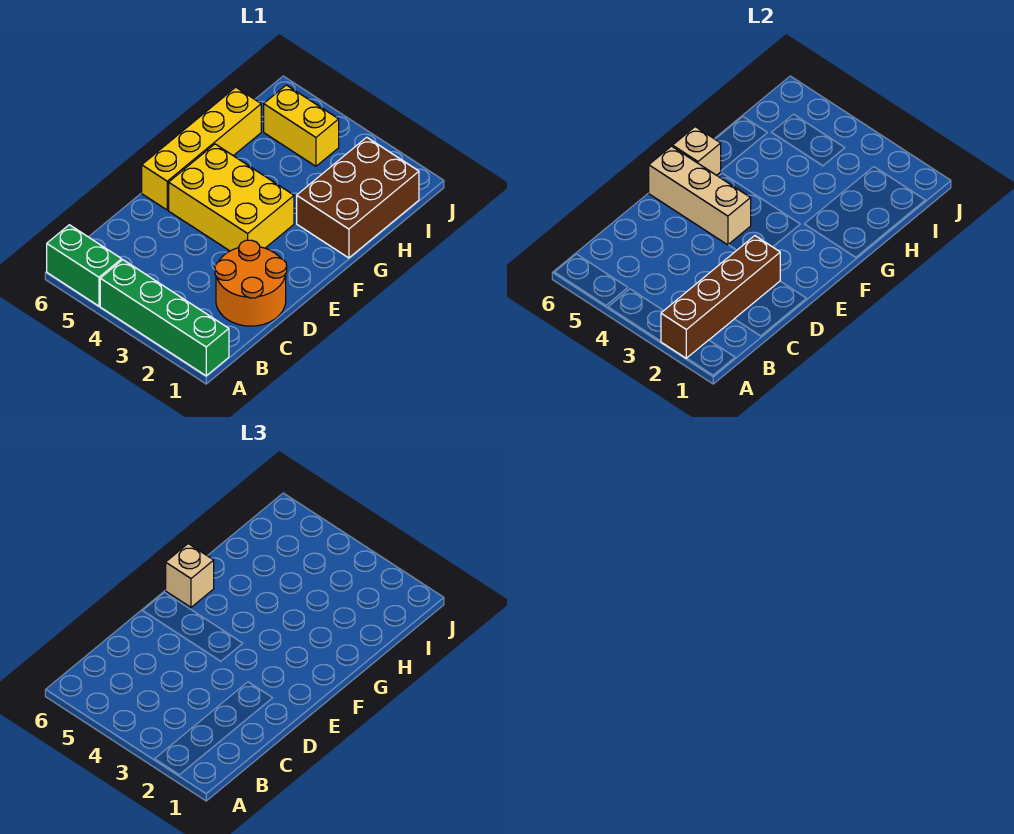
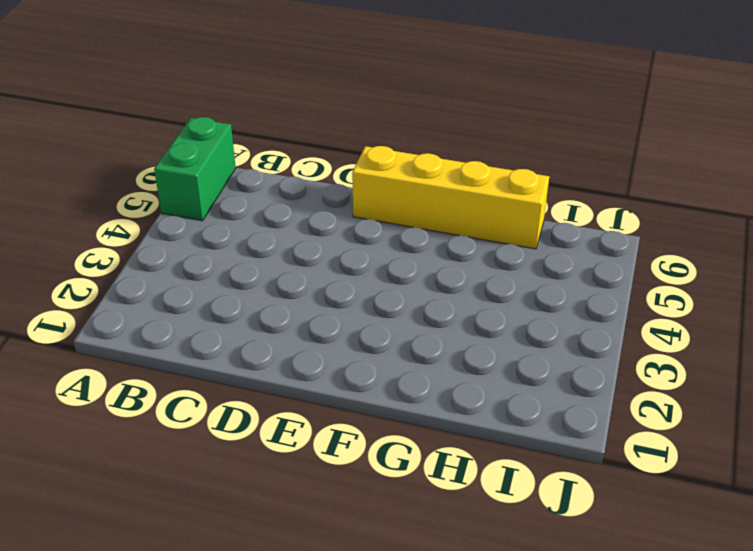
none -> green 1x4 brick [100,260,229,376]
none -> orange 2x2 round brick [215,240,287,326]

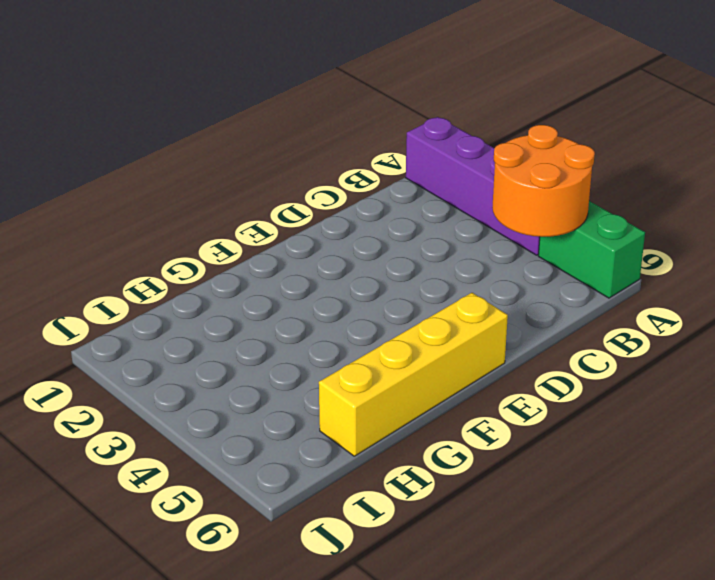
purple 1x4 brick [406,117,540,255] -> green 1x4 brick [100,260,229,376]
orange 2x2 round brick [492,125,595,237] -> orange 2x2 round brick moved to [215,240,287,326]
none -> yellow 2x3 brick [169,144,294,251]
none -> brown 2x3 brick [297,137,419,258]

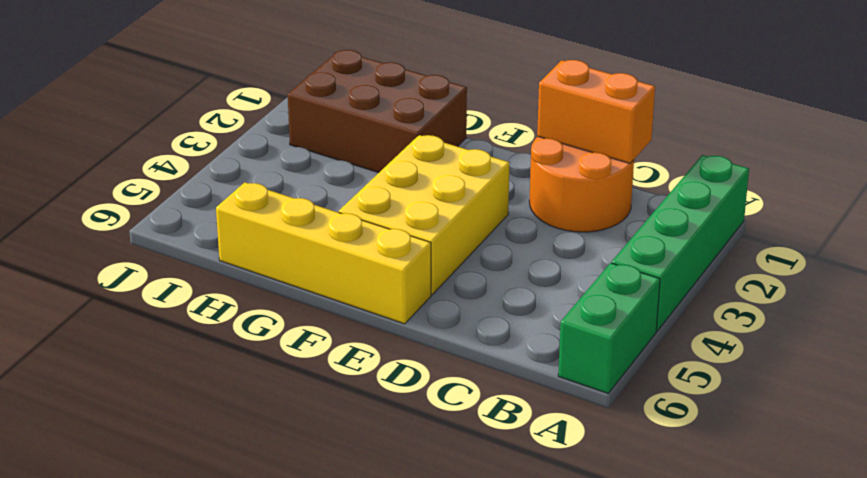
orange 1x2 brick [537,60,655,163] -> none
none -> yellow 1x2 brick [264,85,339,166]
none -> brown 1x4 brick [661,236,780,358]

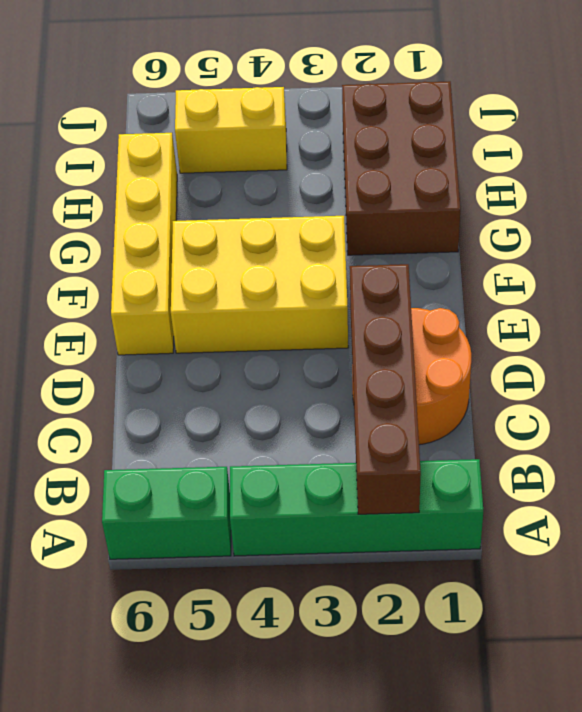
none -> tan 1x3 brick [649,146,751,245]
none -> tan 1x1 brick [673,127,721,175]

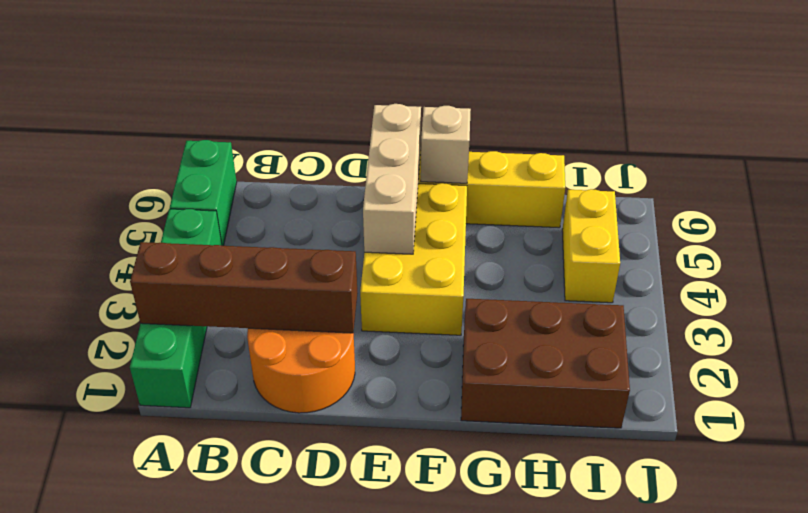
none -> tan 1x1 brick [166,544,214,607]

